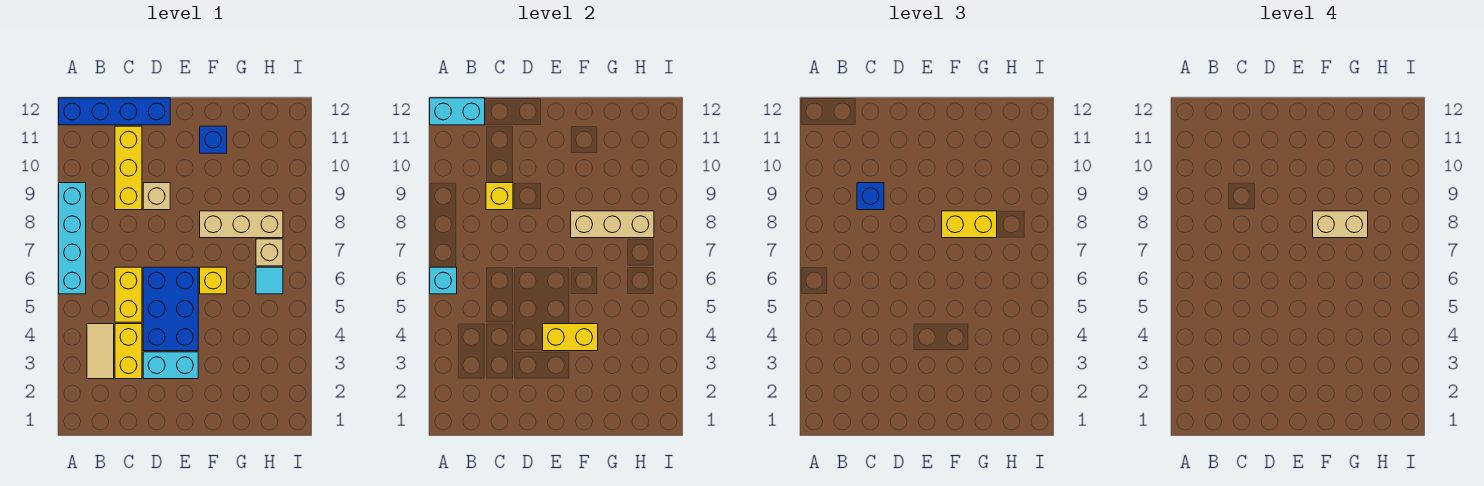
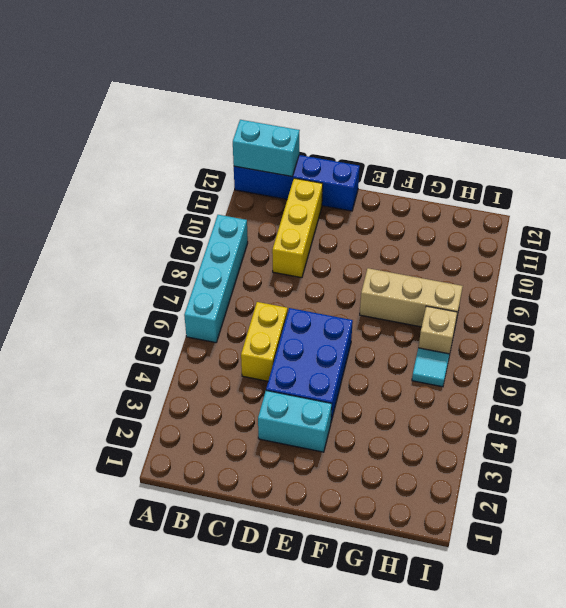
none -> tan 1x2 tile [87,324,114,379]
none -> yellow 1x2 brick [115,324,142,379]
none -> tan 1x1 brick [143,183,170,210]

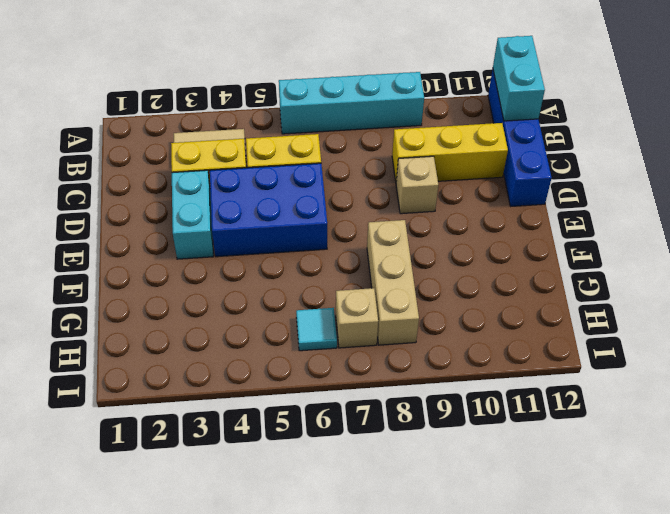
none -> yellow 1x1 brick [200,267,227,294]
none -> blue 1x1 brick [200,126,227,153]
none -> cyan 1x1 brick [430,267,457,294]

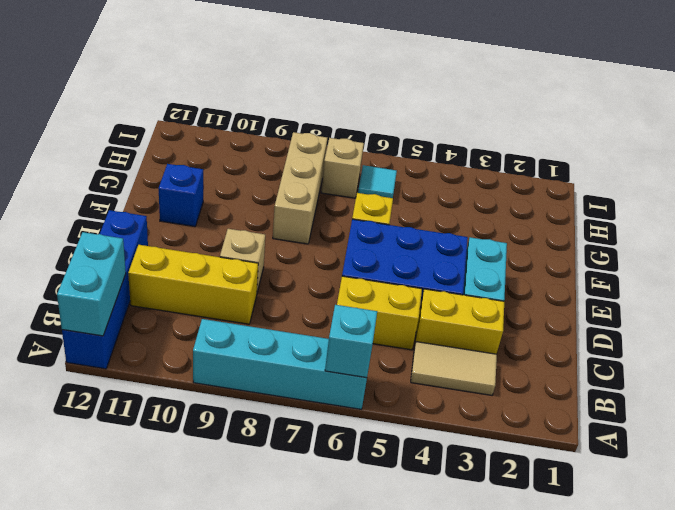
none -> yellow 1x1 brick [486,183,513,210]
none -> yellow 1x2 brick [543,324,598,351]
none -> tan 1x3 brick [571,211,654,238]

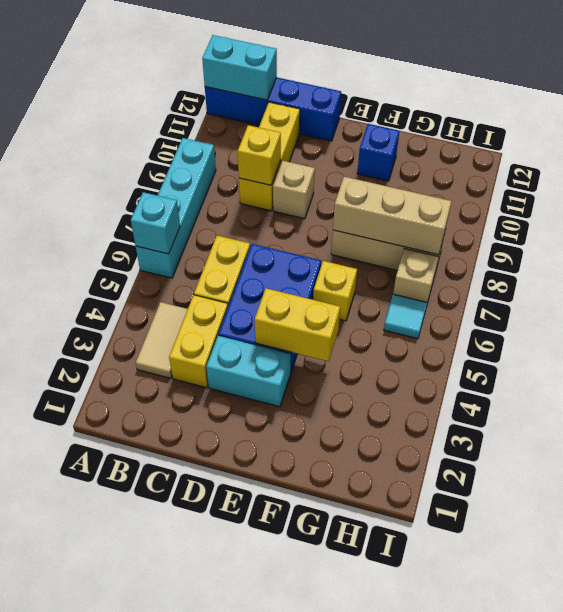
none -> blue 1x1 brick [857,183,884,210]
none -> yellow 1x2 brick [942,211,997,238]
none -> tan 1x2 brick [1313,211,1368,238]

